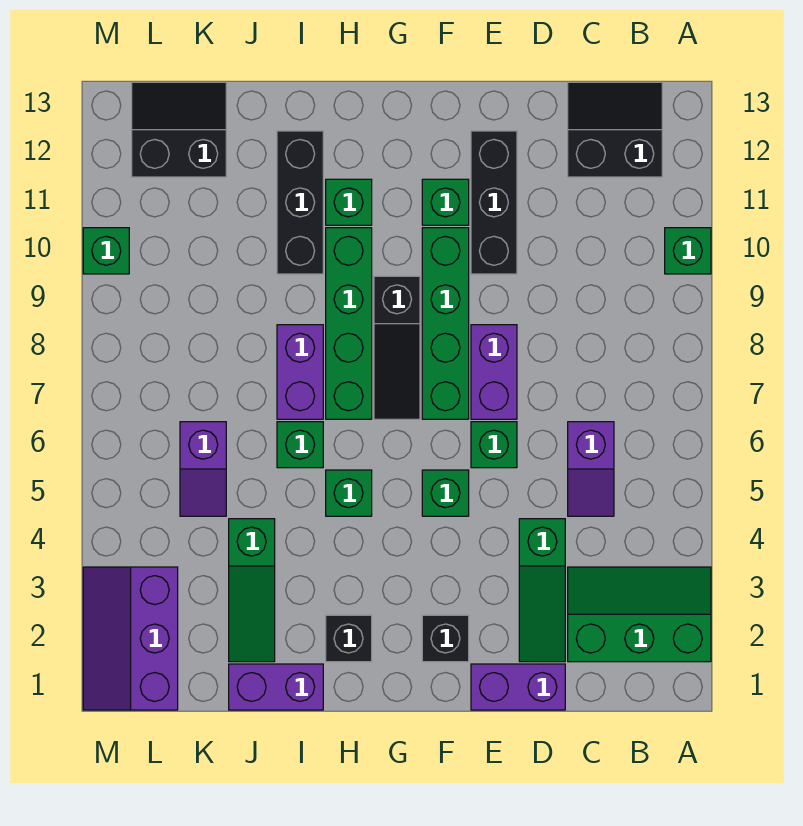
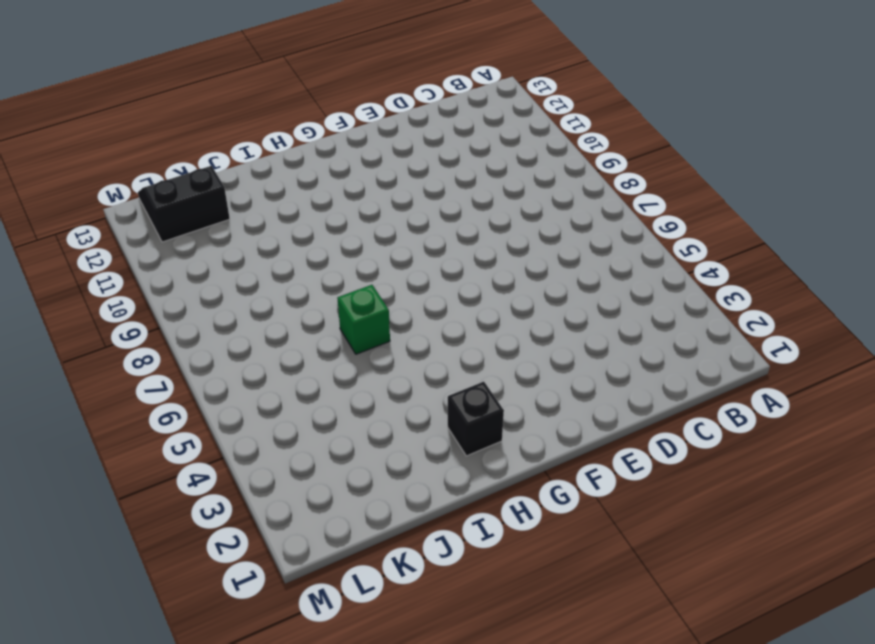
none -> green 2x3 slope [568,567,711,662]
none -> green 1x1 brick [665,228,711,274]
none -> black 2x2 slope [568,82,662,177]

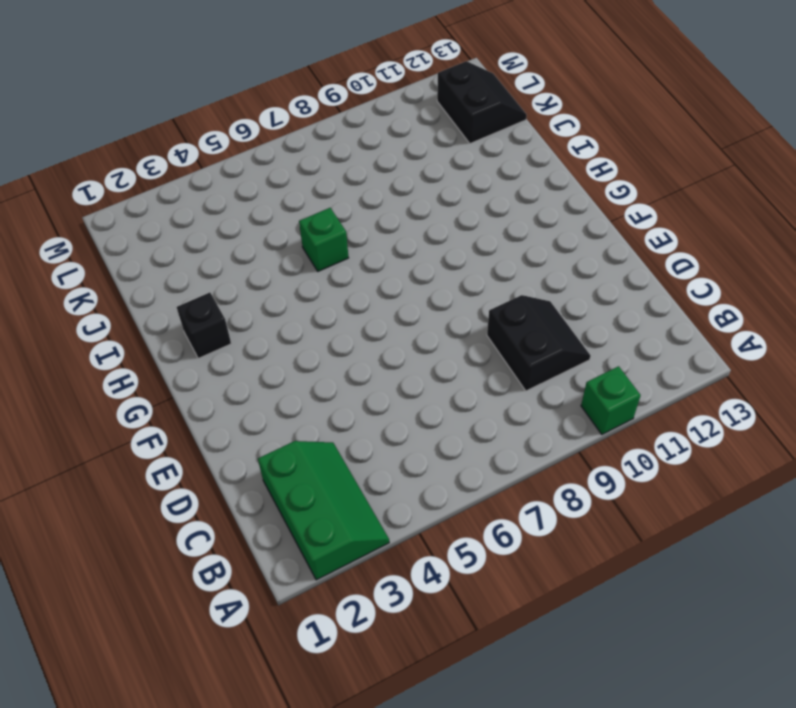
black 2x2 slope [487,295,591,391] -> black 2x2 slope moved to [568,82,662,177]
none -> purple 1x2 slope [568,422,614,516]
none -> purple 1x2 brick [471,664,565,710]
none -> green 1x3 slope [519,519,565,662]

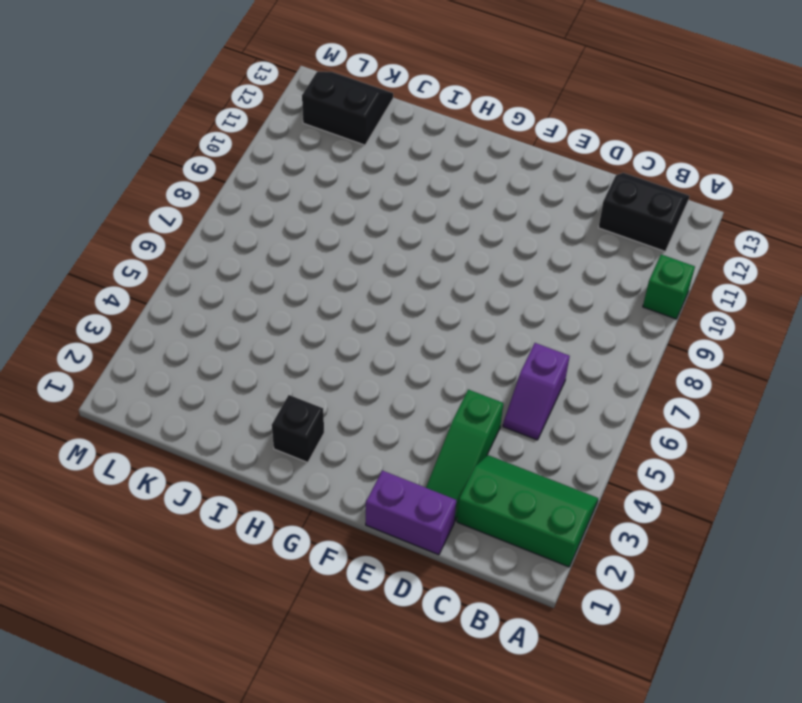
none -> green 1x1 brick [471,422,517,468]
none -> purple 1x2 brick [471,325,517,419]
none -> black 1x3 brick [471,131,517,274]

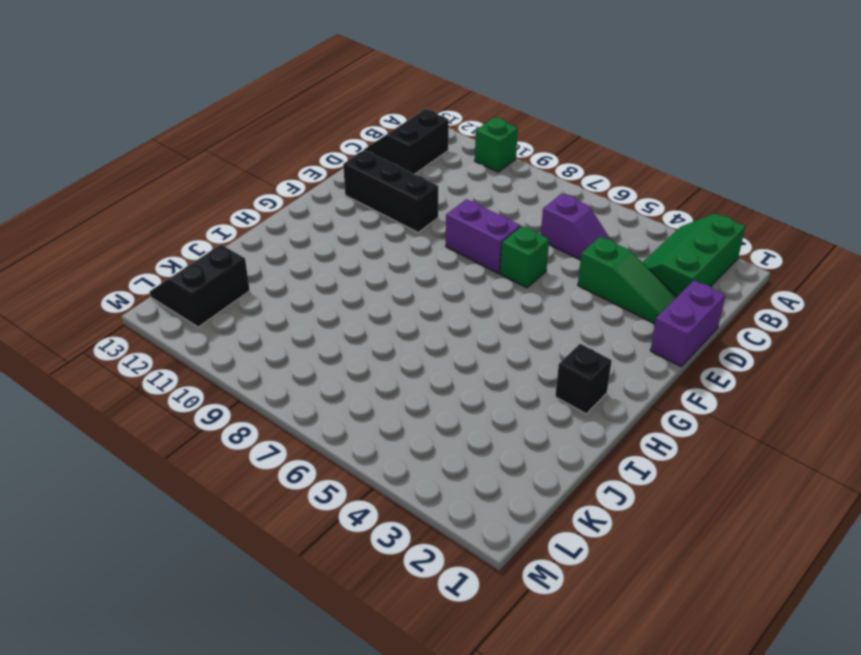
none -> black 1x1 brick [422,615,469,662]
none -> green 1x1 brick [422,470,469,516]
none -> green 1x4 brick [422,228,469,419]

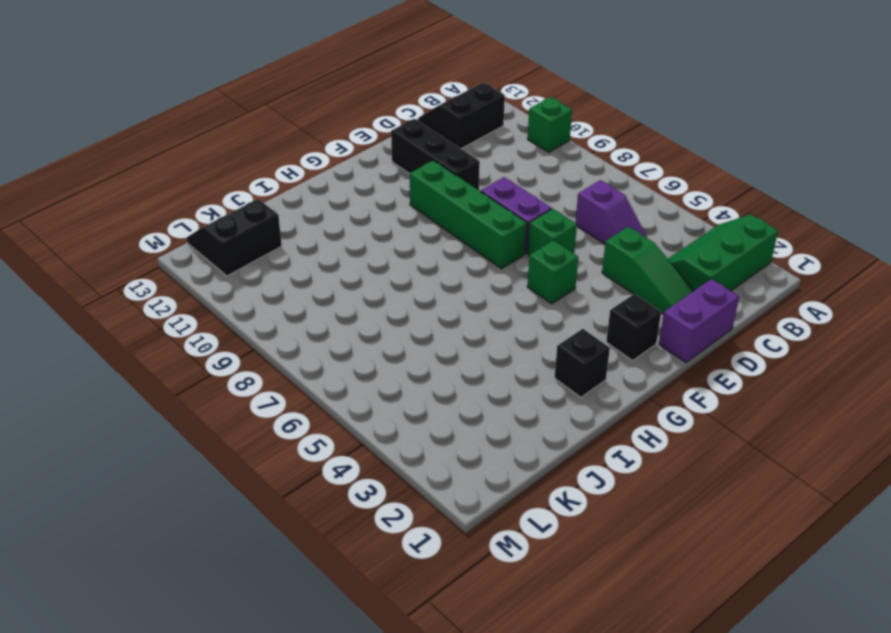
none -> green 1x1 brick [422,179,469,225]
none -> black 1x3 slope [374,276,420,419]
none -> green 1x1 brick [326,470,372,516]

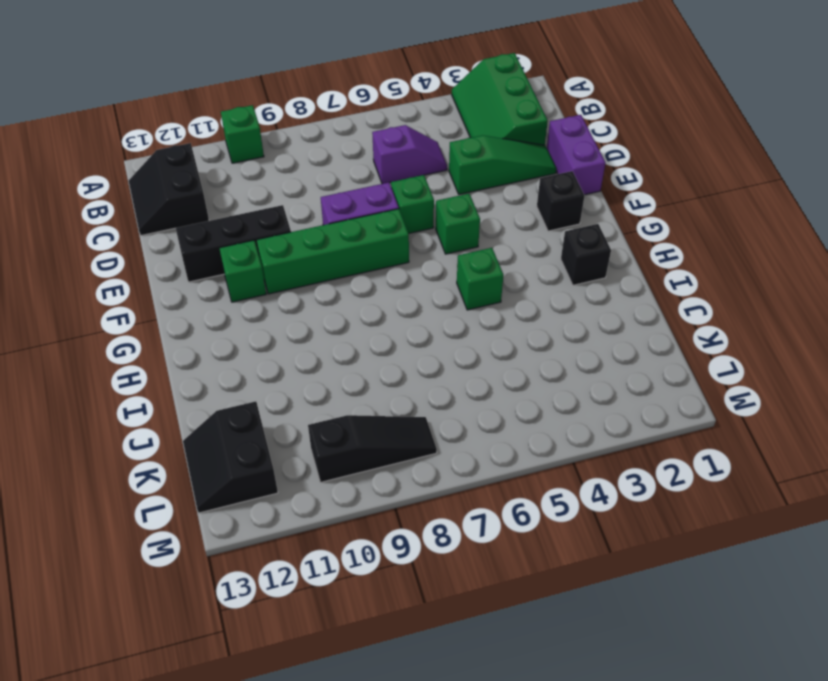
black 1x3 slope [308,415,437,482] -> black 1x3 slope moved to [374,276,420,419]
none -> green 1x4 brick [326,228,372,419]
none -> green 1x1 brick [326,179,372,225]
none -> purple 1x2 brick [229,664,323,710]

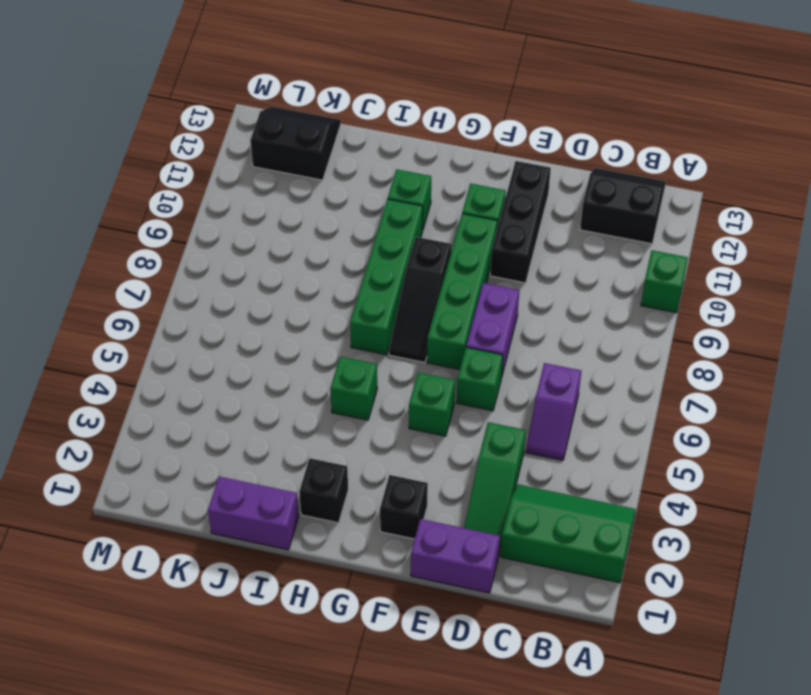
none -> green 1x1 brick [277,422,323,468]
none -> purple 1x2 brick [277,325,323,419]
none -> black 1x3 brick [277,131,323,274]

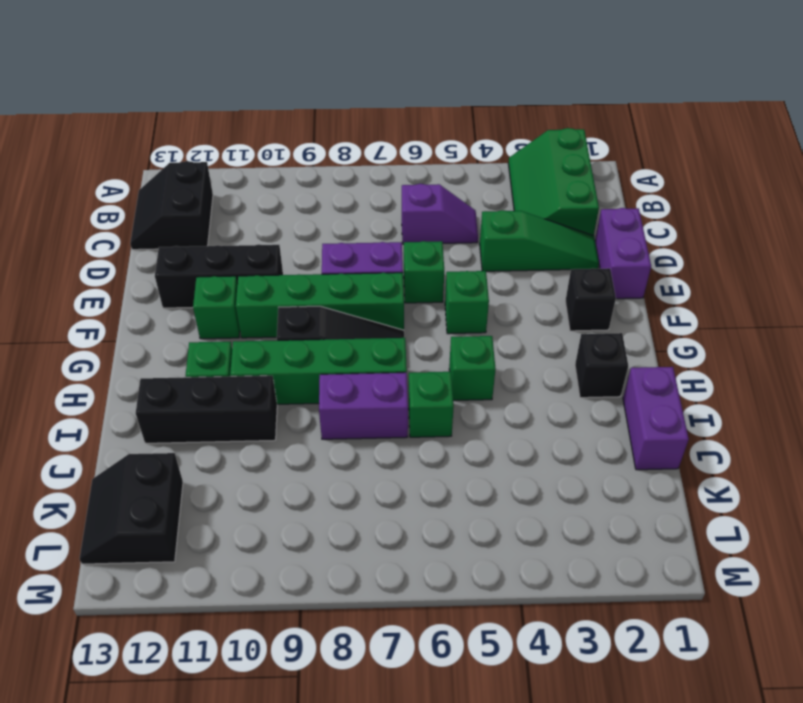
none -> green 1x1 brick [665,228,711,274]
none -> green 1x3 slope [229,519,275,662]
none -> purple 1x2 slope [180,422,226,516]

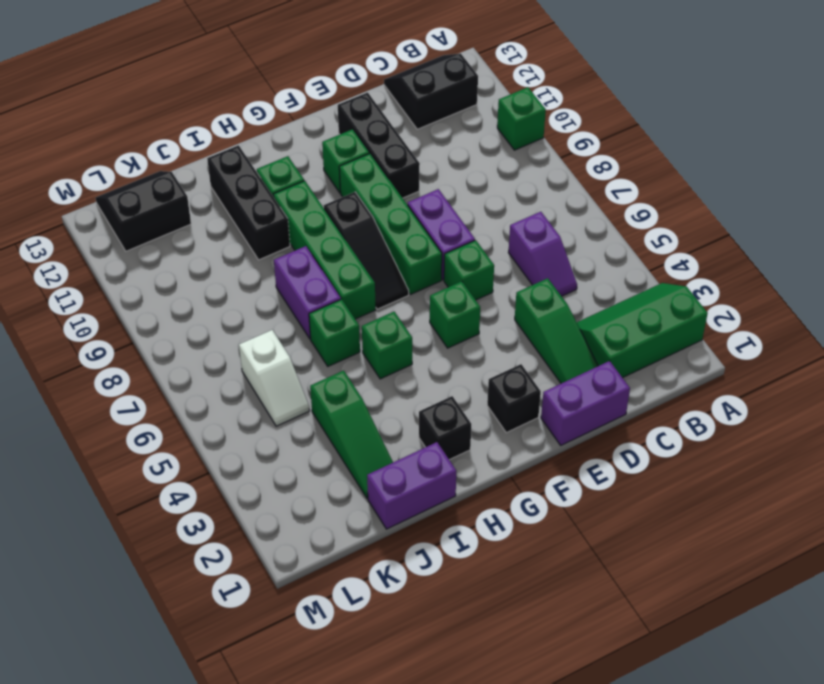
white 1x2 slope [239,330,310,426] -> purple 1x2 slope [180,422,226,516]
none -> purple 2x3 slope [83,567,178,710]
none -> green 1x1 brick [83,228,129,274]

